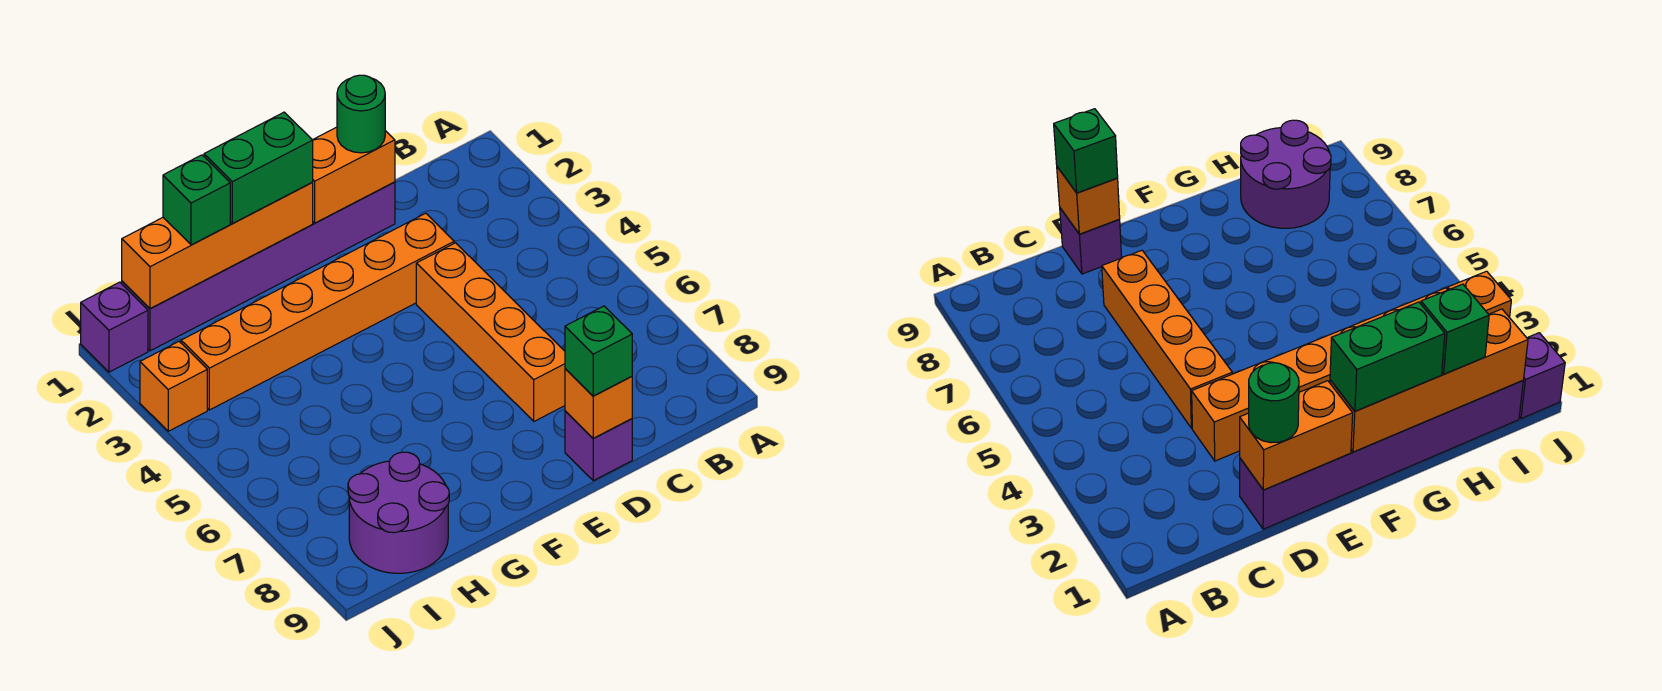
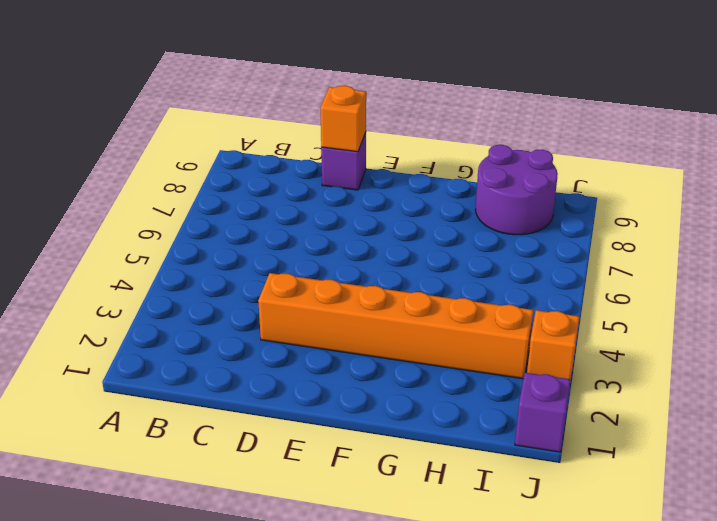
none -> purple 1x6 brick [122,182,395,351]
none -> orange 1x4 brick [416,243,565,421]
none -> orange 1x2 brick [312,127,395,223]

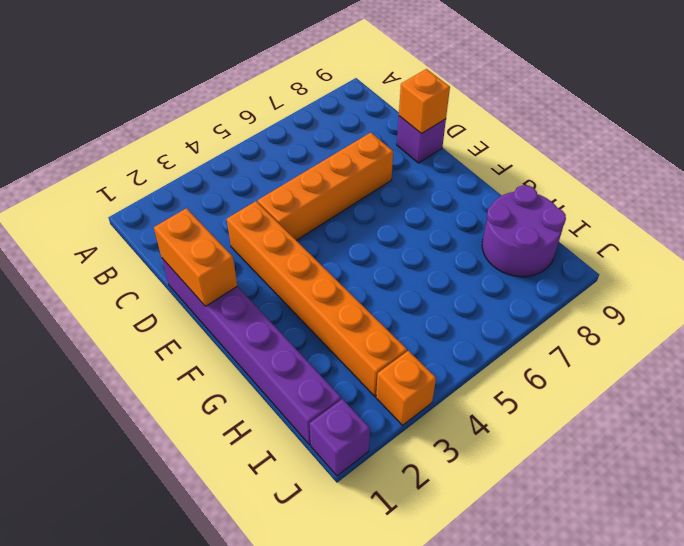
none -> orange 1x4 brick [122,183,313,309]
none -> green 1x1 round brick [337,75,385,153]
none -> green 1x1 brick [565,306,632,396]

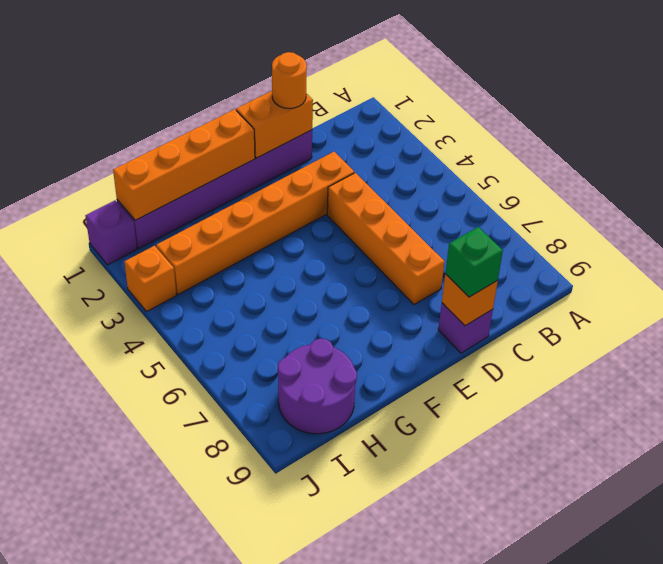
orange 1x1 round brick [272,52,307,108] -> green 1x1 round brick [337,75,385,153]
none -> green 1x2 brick [204,112,313,223]
none -> green 1x1 brick [163,155,230,245]

